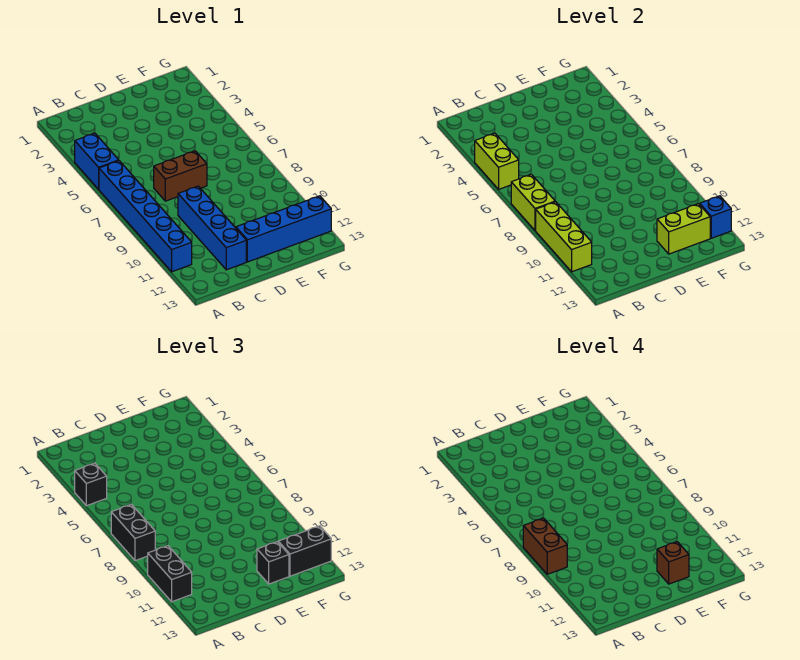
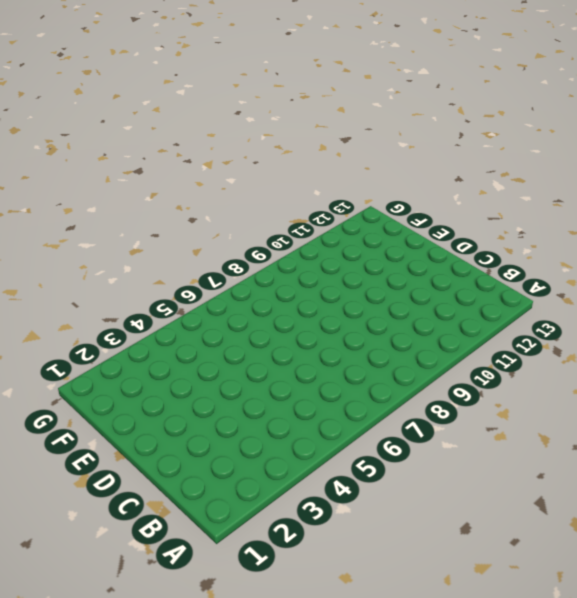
none -> blue 1x2 brick [75,133,119,189]
none -> blue 1x6 brick [99,161,192,272]
none -> brown 1x2 brick [154,151,207,201]

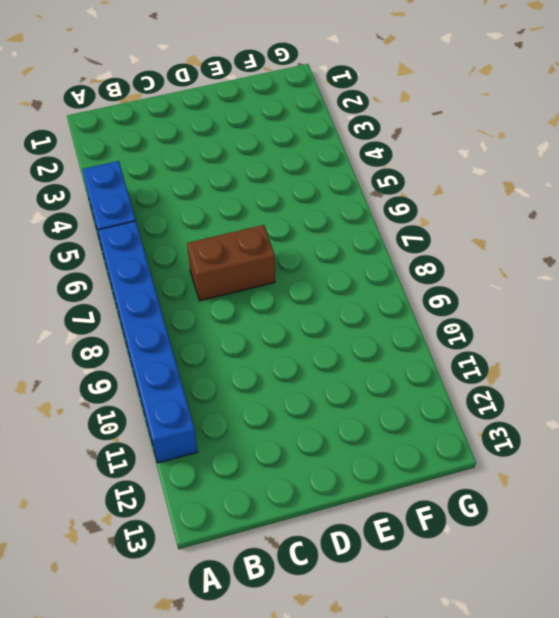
none -> blue 1x4 brick [178,186,246,270]
none -> blue 1x4 brick [236,196,331,262]
none -> lime 1x2 brick [475,133,519,189]

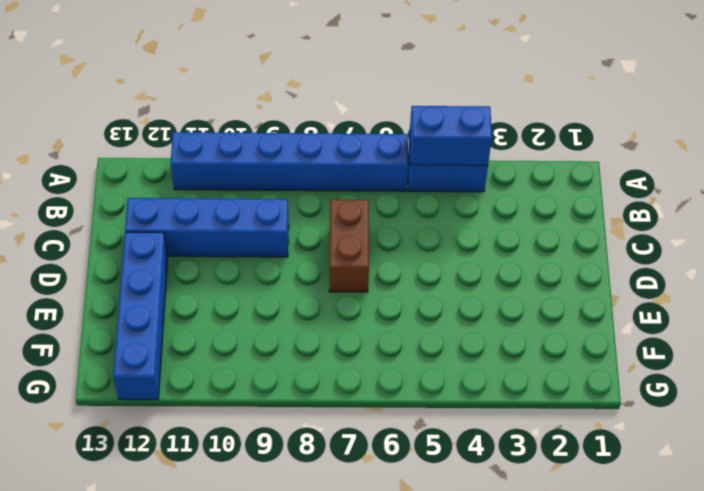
blue 1x2 brick [410,106,492,165] -> lime 1x2 brick [475,133,519,189]
none -> lime 1x2 brick [511,174,555,231]
none -> lime 1x3 brick [536,202,592,272]
none -> lime 1x2 brick [657,204,710,254]

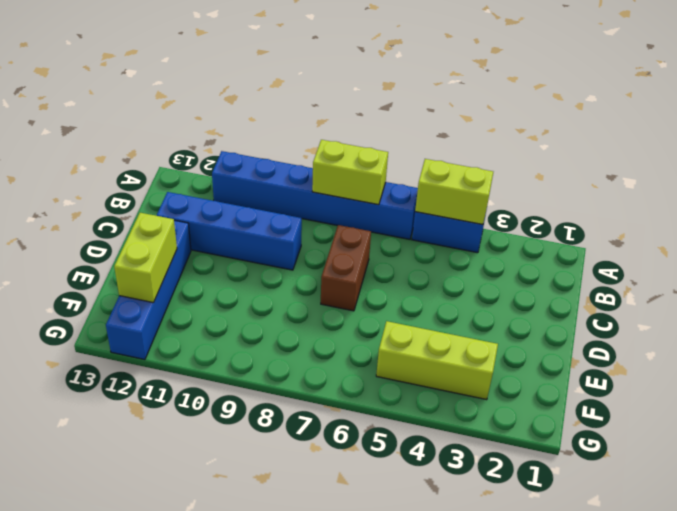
lime 1x3 brick [376,321,498,400] -> lime 1x3 brick moved to [536,202,592,272]
none -> blue 1x1 brick [700,196,731,238]
none -> black 1x1 brick [75,463,107,506]
none -> black 1x2 brick [111,504,155,561]

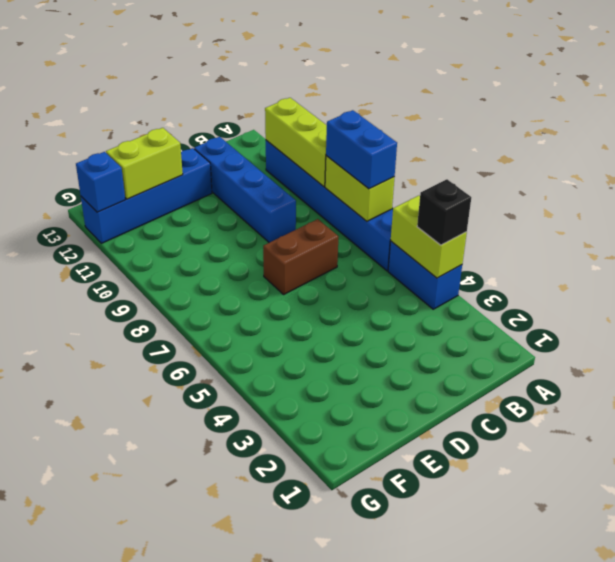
blue 1x2 brick [326,110,397,189] -> black 1x2 brick [111,504,155,561]
none -> black 1x2 brick [148,546,192,602]
none -> black 1x1 brick [257,542,289,584]
none -> black 1x2 brick [278,526,331,576]

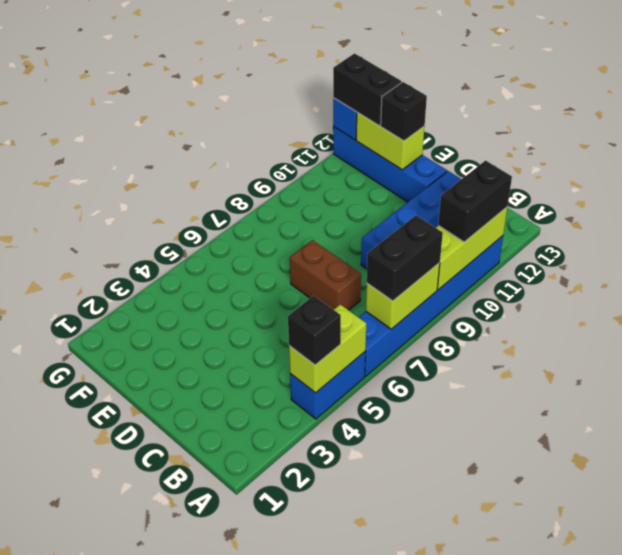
none -> brown 1x2 brick [523,518,567,574]
none -> brown 1x1 brick [657,542,689,584]

